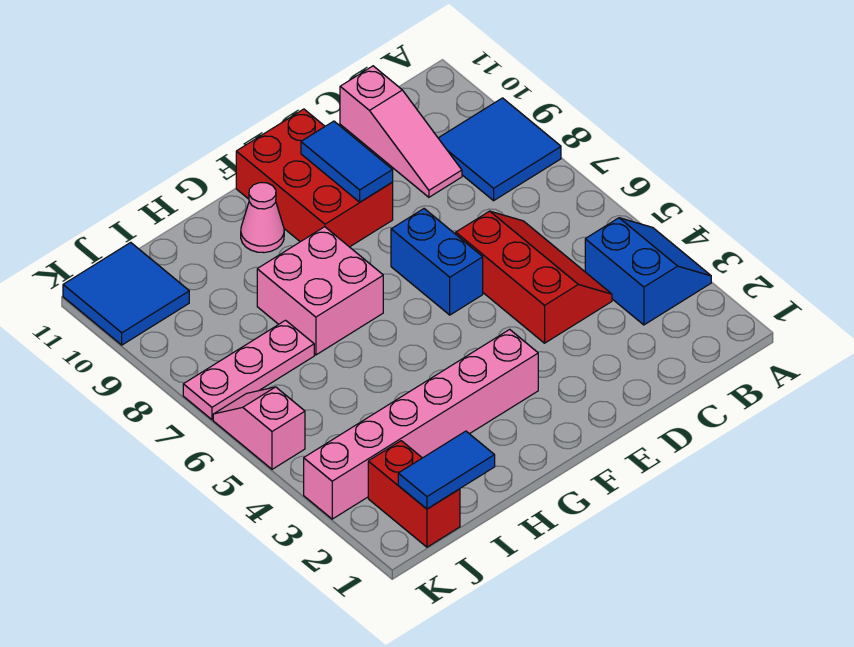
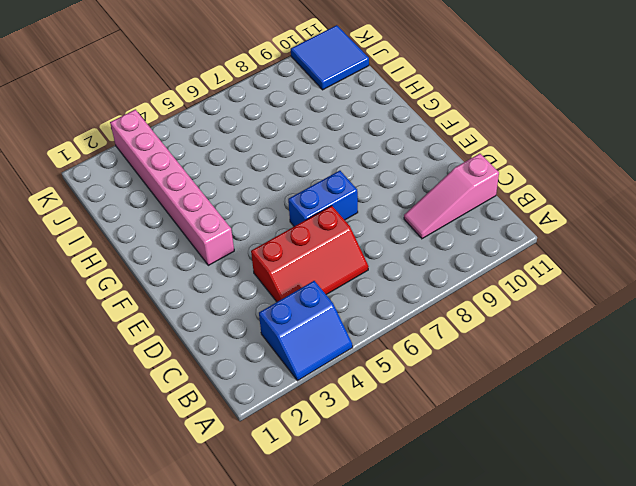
none -> blue 2x2 tile [438,98,561,201]
none -> red 2x3 brick [236,109,393,247]
none -> pink 2x2 brick [257,227,383,355]

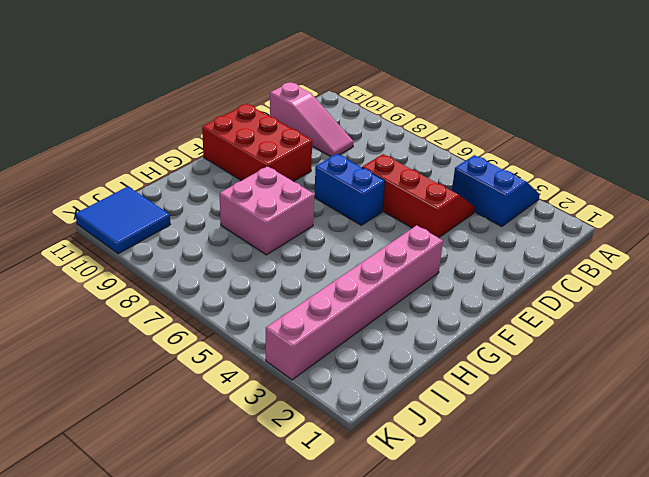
none -> blue 2x2 tile [438,98,561,201]
none -> pink 1x1 cone [241,183,284,253]
none -> pink 1x3 plate [183,320,314,420]

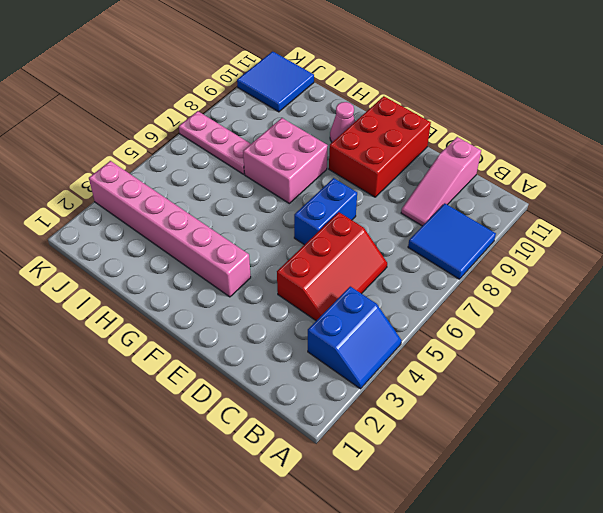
none -> red 1x2 brick [368,441,460,547]
none -> pink 1x2 slope [213,387,305,469]
none -> blue 1x2 tile [301,121,393,202]

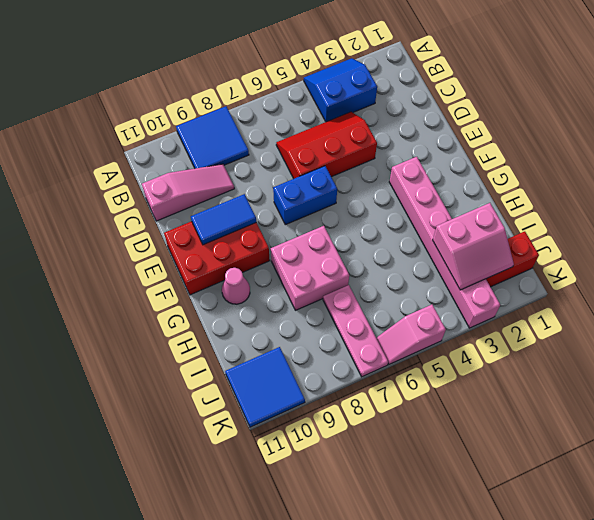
pink 2x2 slope [433,203,514,290] -> none
none -> blue 1x2 tile [398,431,495,509]

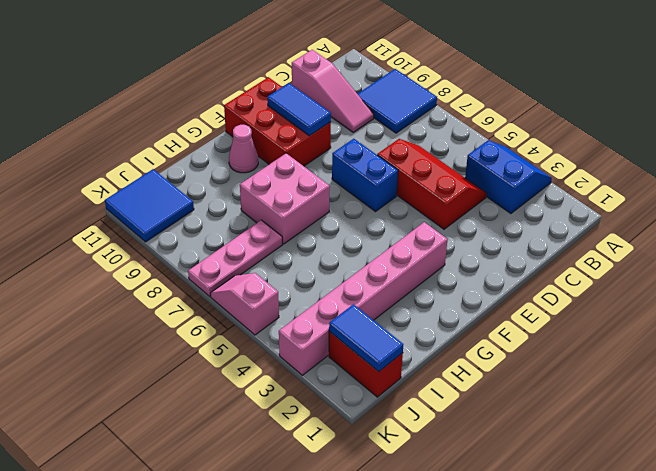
blue 1x2 tile [329,304,403,372] -> blue 1x2 tile turned to [398,431,495,509]

